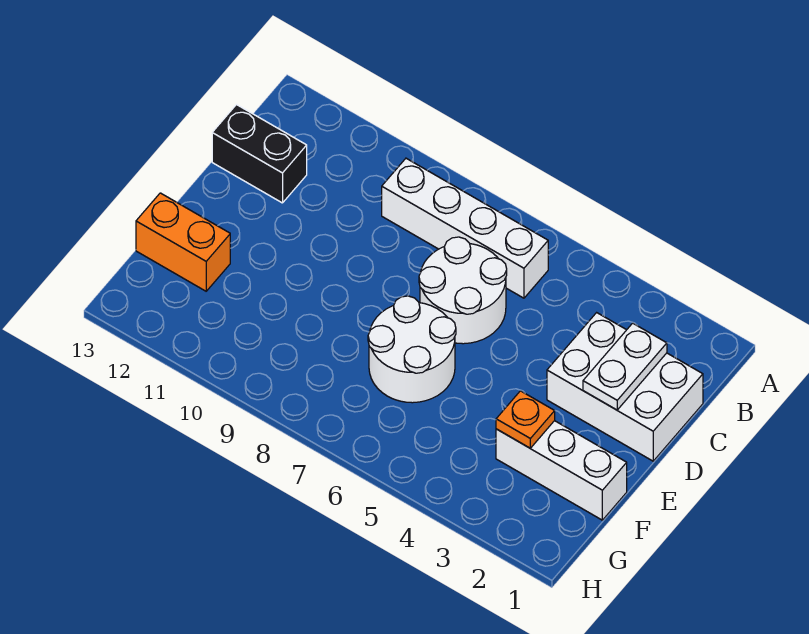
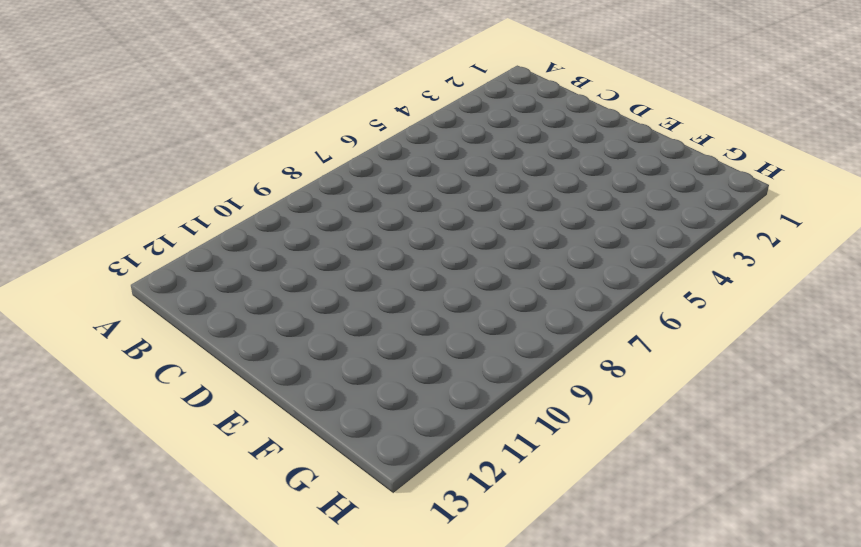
none -> white 1x4 brick [382,158,548,298]
none -> white 2x3 brick [547,313,703,461]

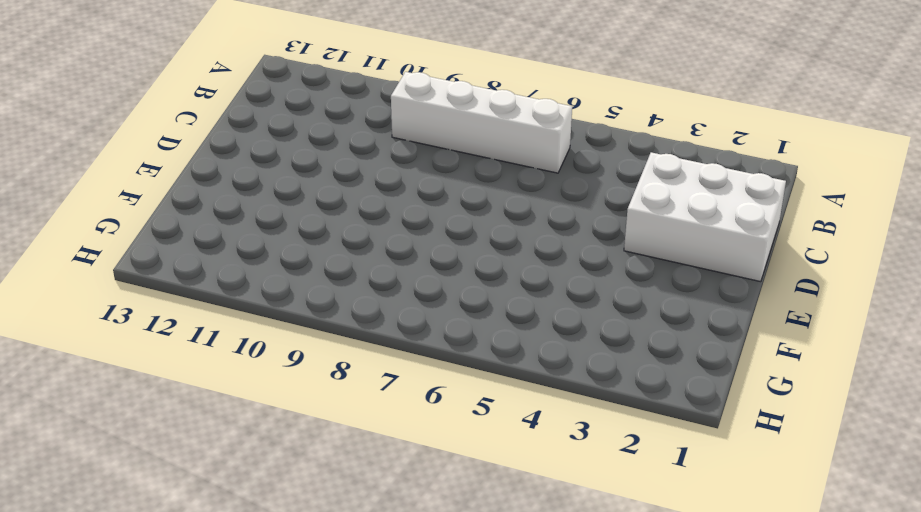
none -> white 2x2 round brick [419,237,507,344]
none -> black 1x2 brick [212,105,307,203]

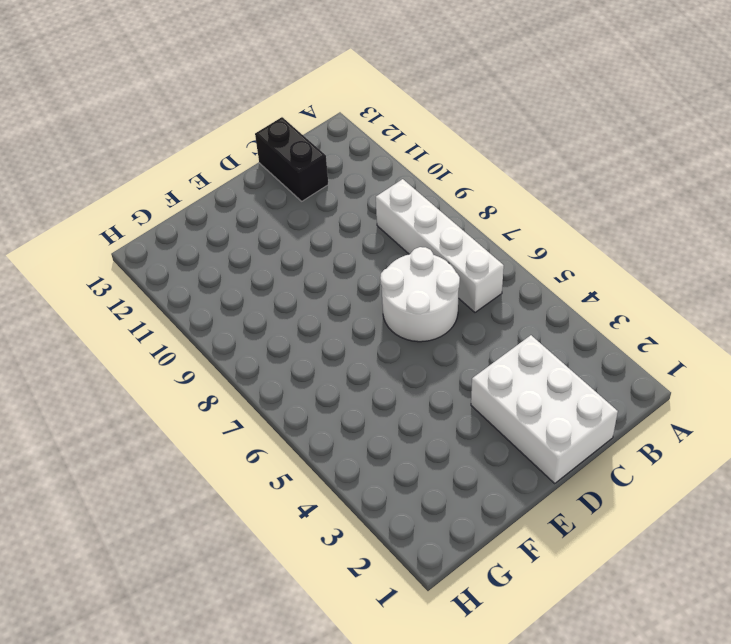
none -> white 2x2 round brick [368,296,456,403]
none -> white 1x3 brick [496,421,627,520]

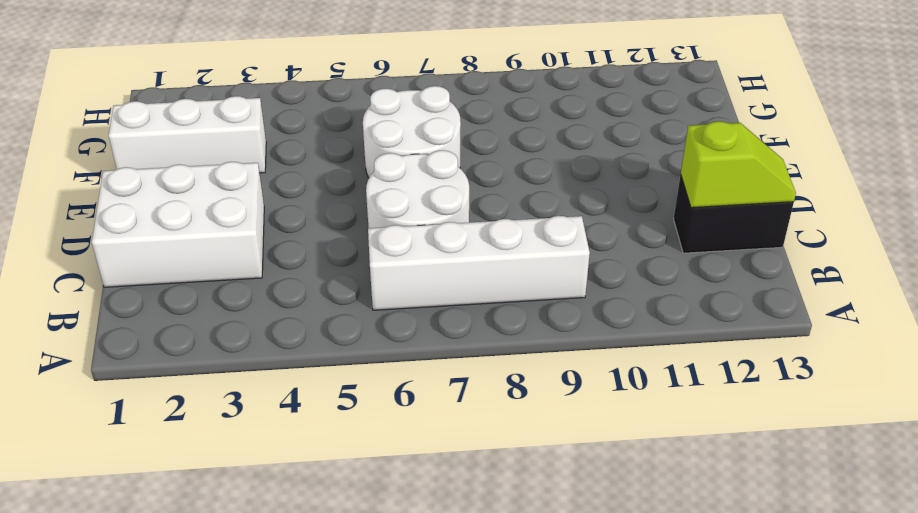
lime 1x2 slope [681,121,796,208] -> none
none -> orange 1x2 brick [136,193,230,291]
none -> white 1x2 plate [583,323,667,410]

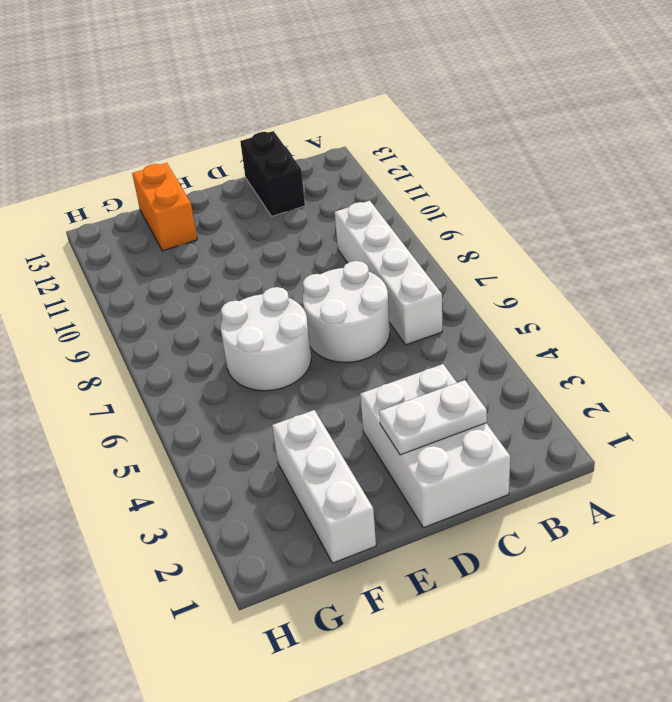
none -> orange 1x1 plate [496,391,555,448]

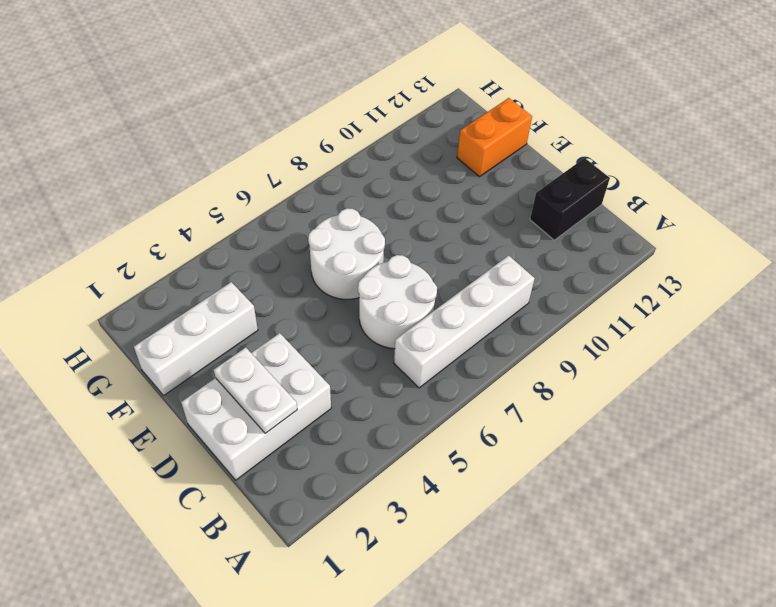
none -> orange 1x1 plate [496,391,555,448]

